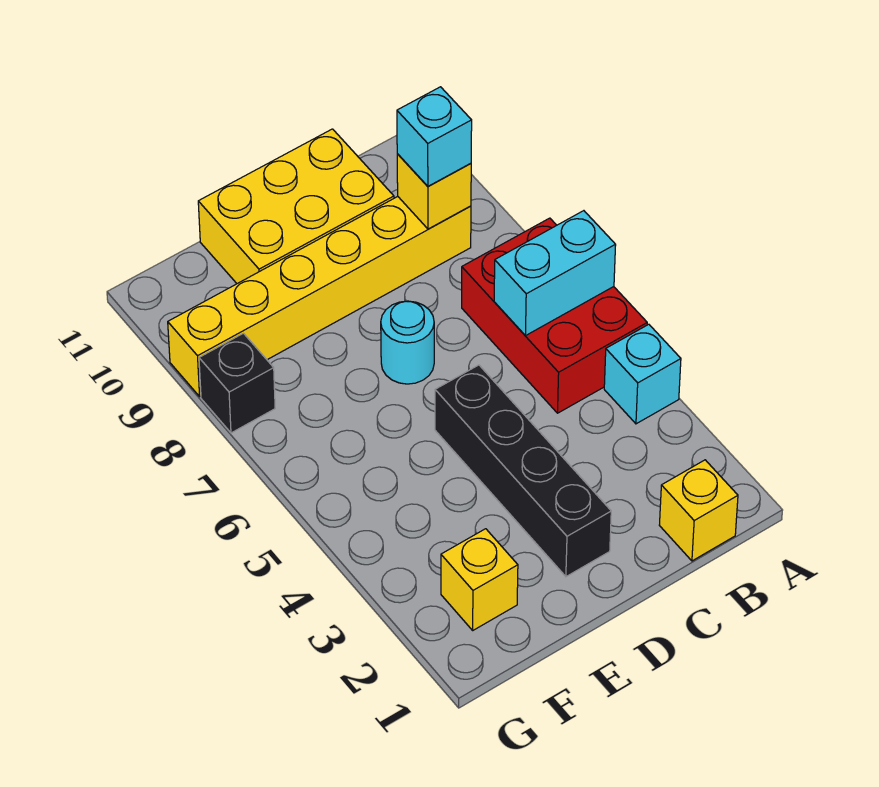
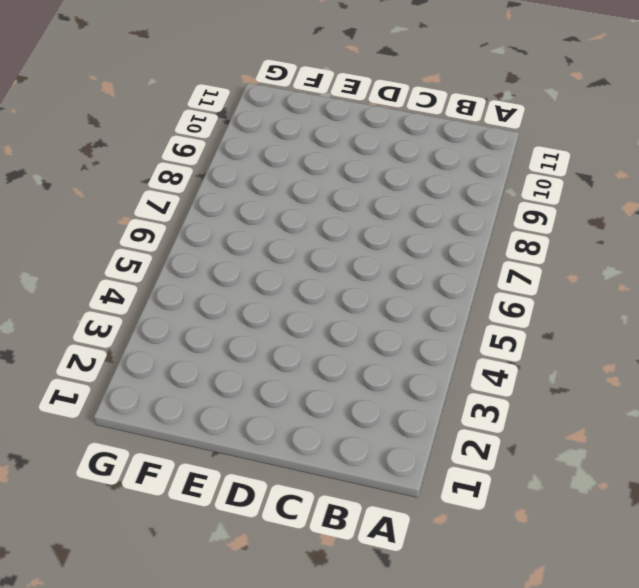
none -> cyan 1x1 brick [604,324,681,424]
none -> red 2x3 brick [462,218,647,413]
none -> yellow 1x1 brick [659,460,738,561]

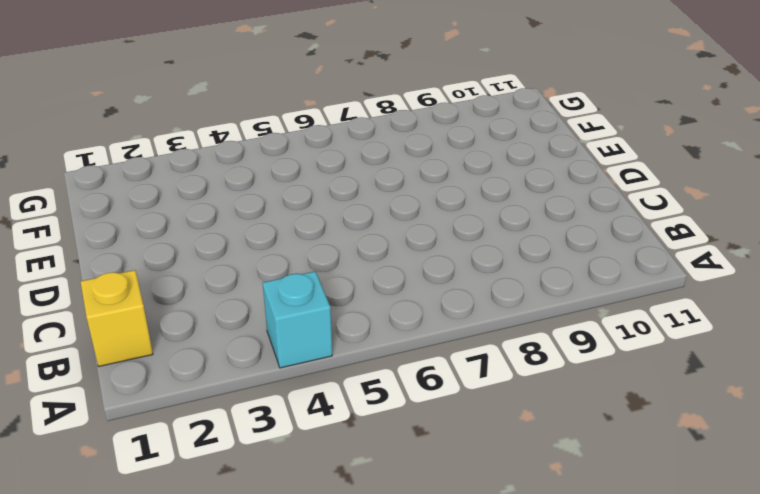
none -> red 2x3 brick [462,218,647,413]
none -> yellow 1x6 brick [168,197,471,396]
none -> yellow 2x3 brick [198,129,394,284]

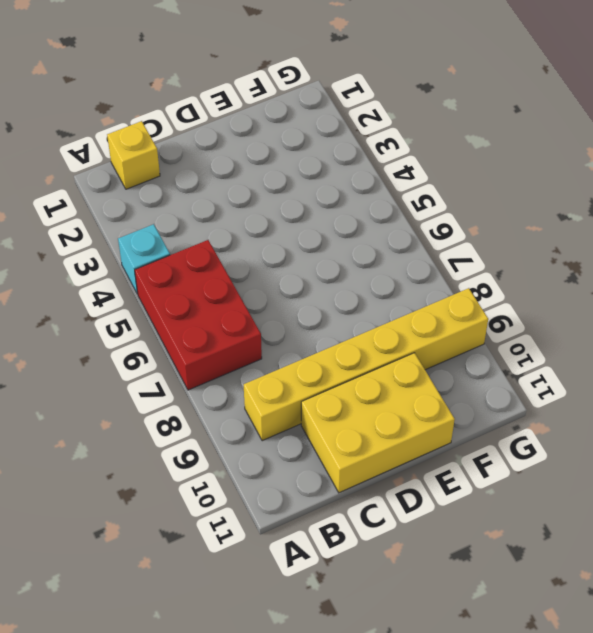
none -> black 1x4 brick [435,365,611,577]
none -> cyan 1x1 round brick [381,301,434,384]
none -> yellow 1x1 brick [441,529,518,630]

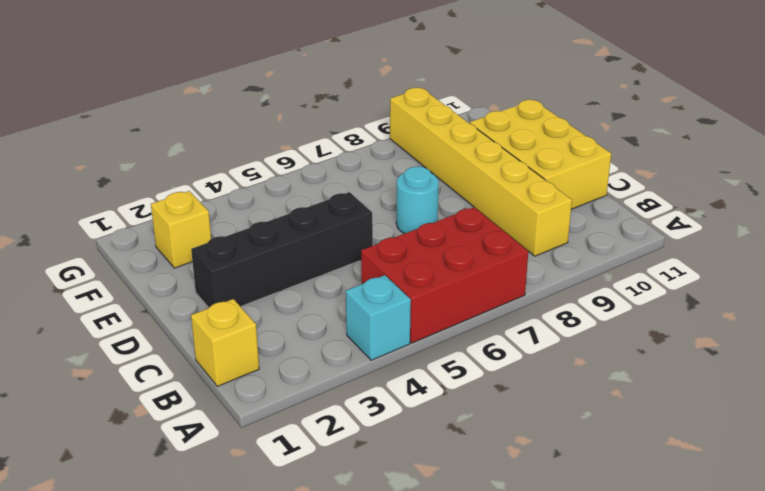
none -> black 1x1 brick [199,333,275,433]
none -> cyan 1x2 brick [494,211,616,336]
none -> yellow 1x1 brick [397,154,471,229]

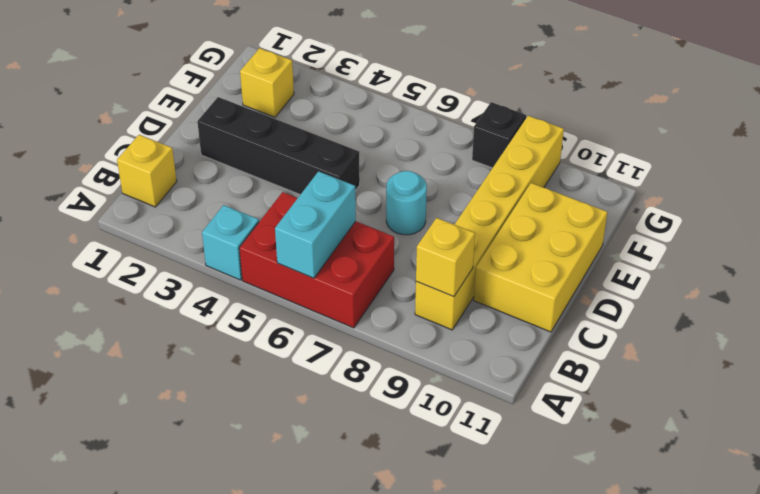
none -> cyan 1x1 brick [397,87,472,186]

